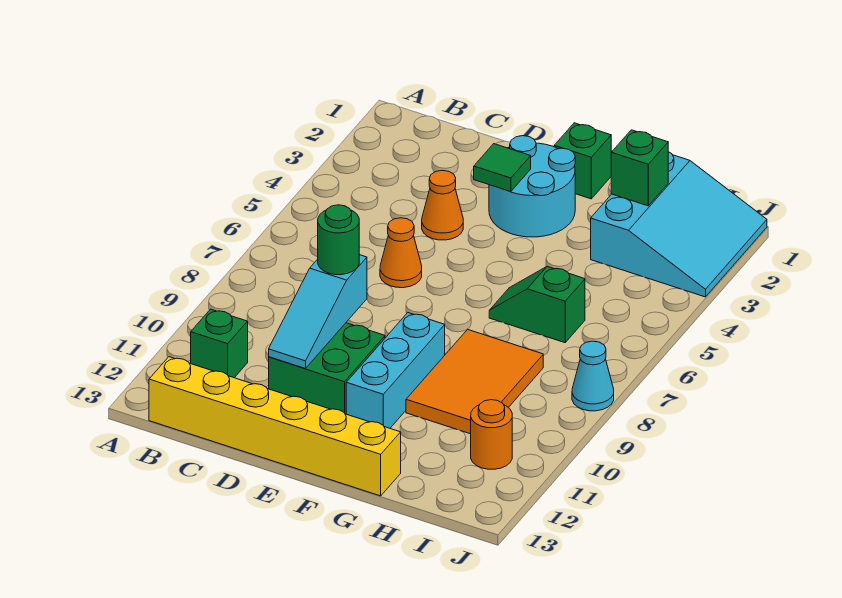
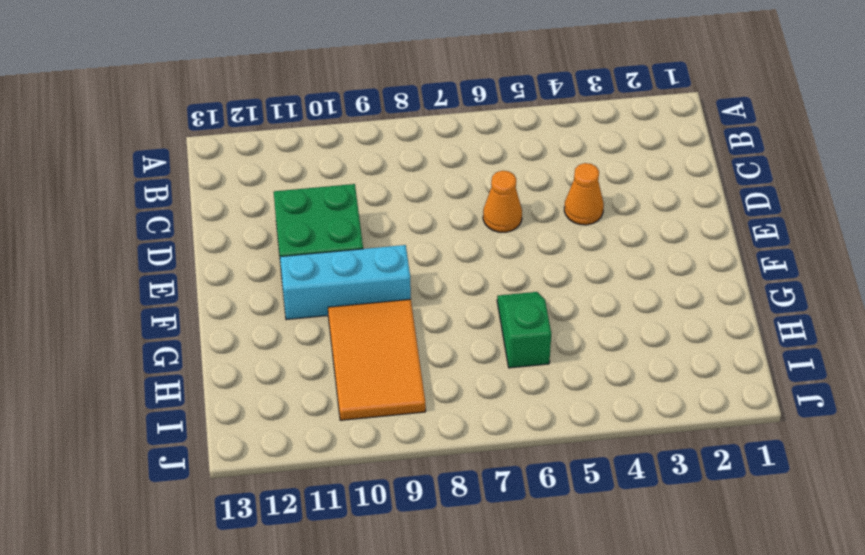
orange 2x3 tile [328,299,426,420] -> orange 2x3 tile turned to [406,329,543,434]
none -> green 1x1 brick [191,309,248,378]
none -> yellow 1x6 brick [149,357,401,496]
none -> cyan 2x2 round brick [489,136,575,237]

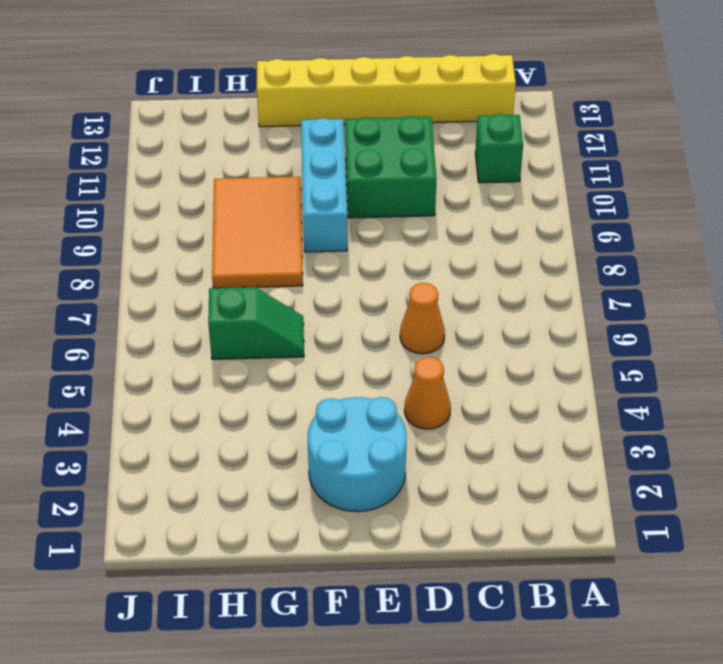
none -> green 1x1 brick [554,123,611,199]
none -> cyan 3x3 slope [591,152,767,297]
none -> orange 1x1 round brick [471,400,512,469]

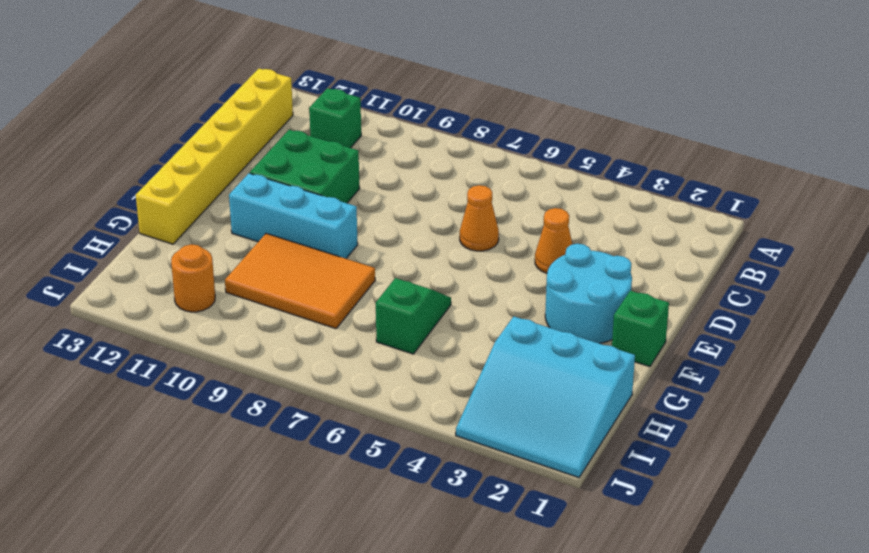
none -> cyan 1x1 cone [572,341,614,411]
none -> cyan 1x3 slope [269,255,367,369]
none -> green 1x1 tile [474,144,531,192]

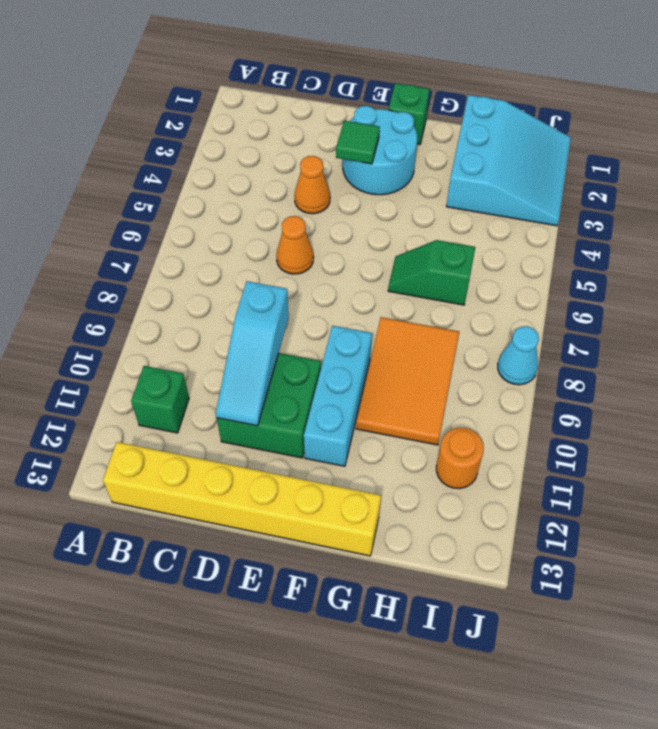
none -> green 1x1 brick [611,130,668,206]
none -> green 1x1 round brick [318,205,359,275]

